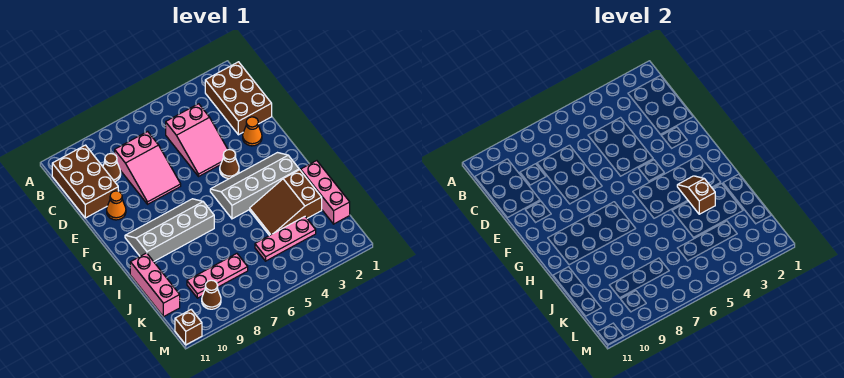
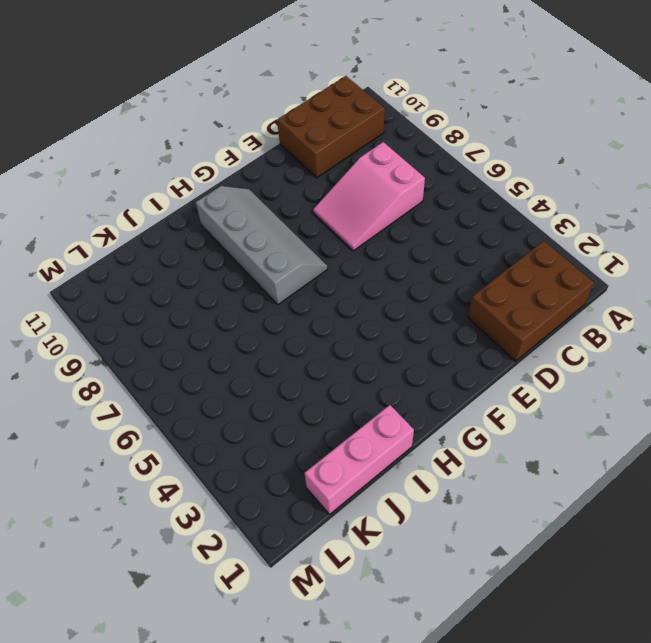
none -> pink 2x3 slope [166,104,228,176]
none -> brown 1x1 cone [103,154,121,182]
none -> orange 1x1 cone [243,117,262,146]

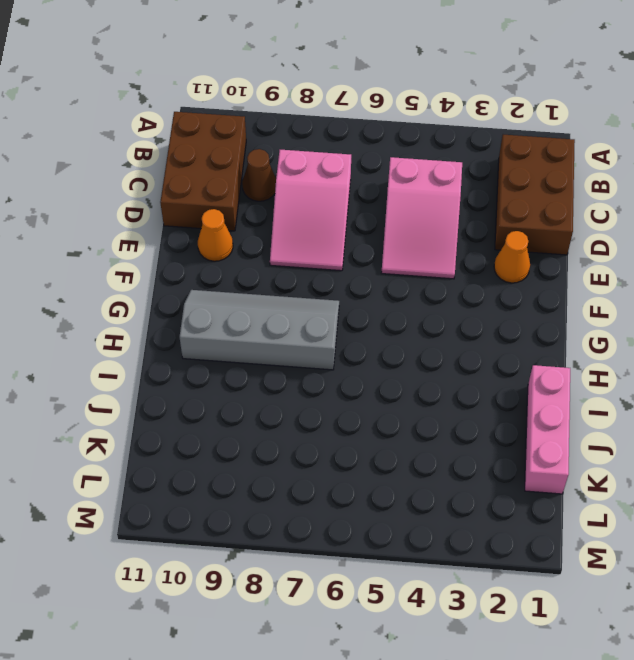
none -> brown 1x1 cone [220,150,239,178]
none -> grey 2x4 slope [210,153,299,219]
none -> brown 2x3 slope [250,170,322,236]

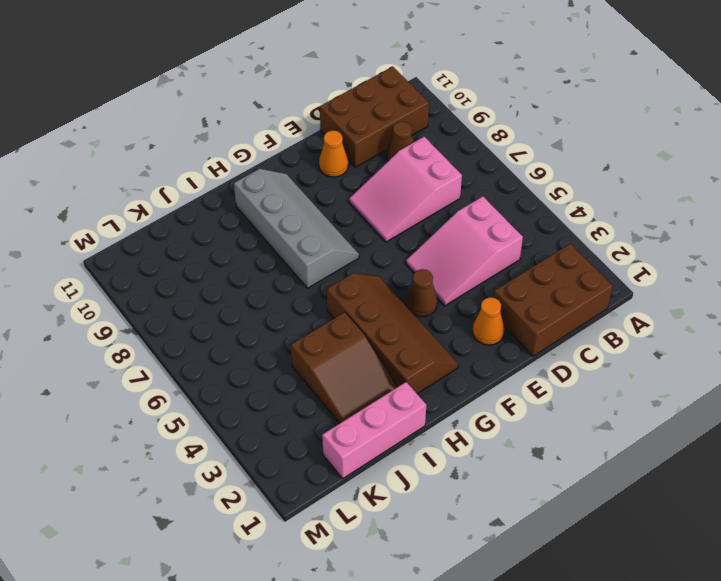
brown 2x4 slope [327,273,458,394] -> grey 2x4 slope [210,153,299,219]
brown 2x3 slope [291,312,397,423] -> brown 2x3 slope turned to [250,170,322,236]
none -> pink 1x3 brick [130,253,180,317]
none -> pink 1x3 plate [255,217,316,261]
none -> pink 1x3 plate [187,254,248,298]

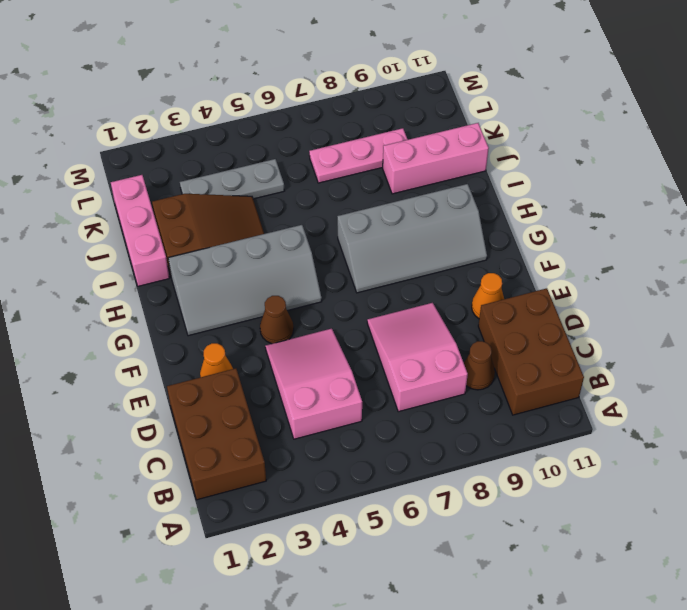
pink 1x3 brick [383,123,489,194] -> pink 1x3 brick turned to [130,253,180,317]
grey 1x3 plate [180,159,284,199] -> pink 1x3 plate [255,217,316,261]
none -> brown 1x1 cone [202,280,221,309]
none -> brown 1x1 brick [175,310,202,345]
none -> brown 1x2 slope [677,176,715,214]

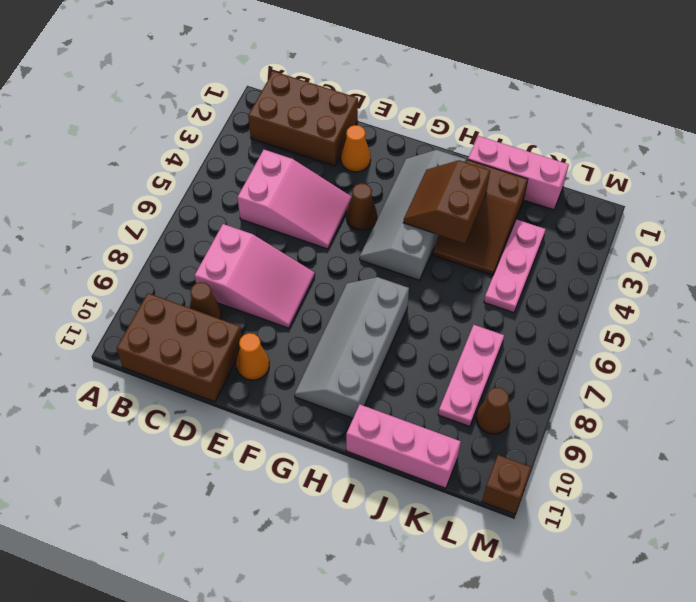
brown 2x2 slope [403,160,490,243] -> brown 1x2 slope [677,176,715,214]

